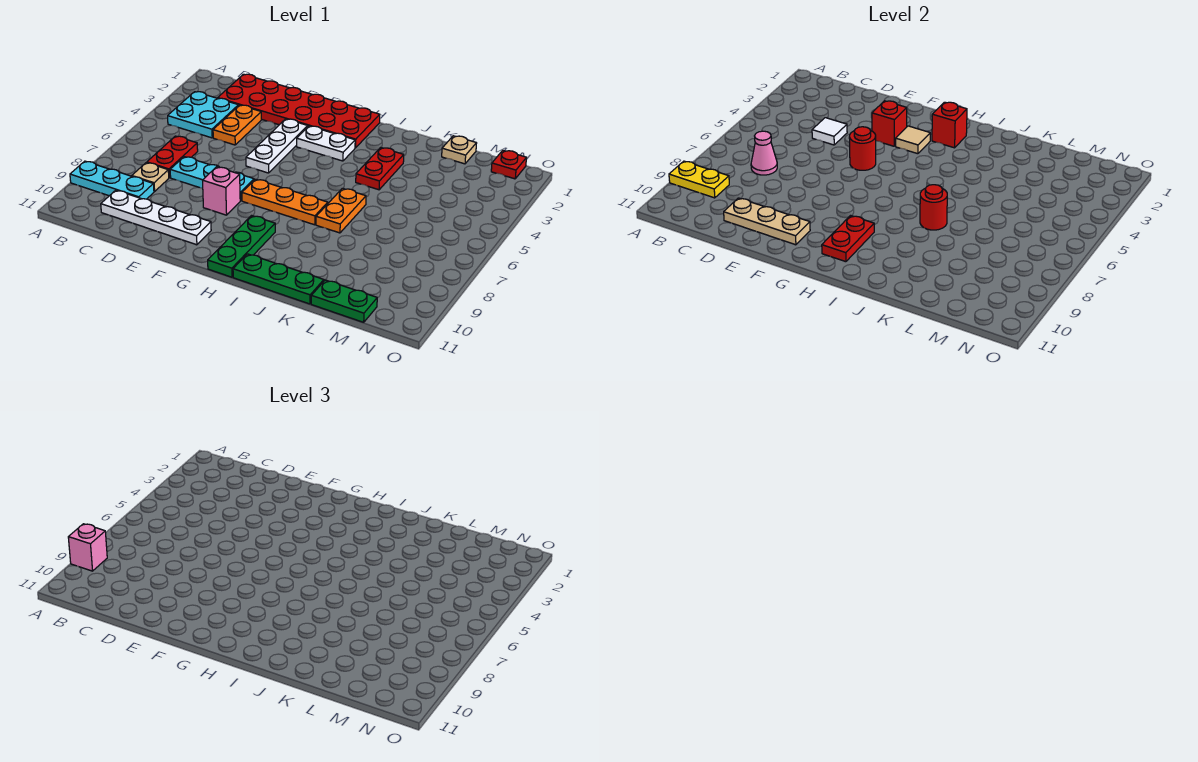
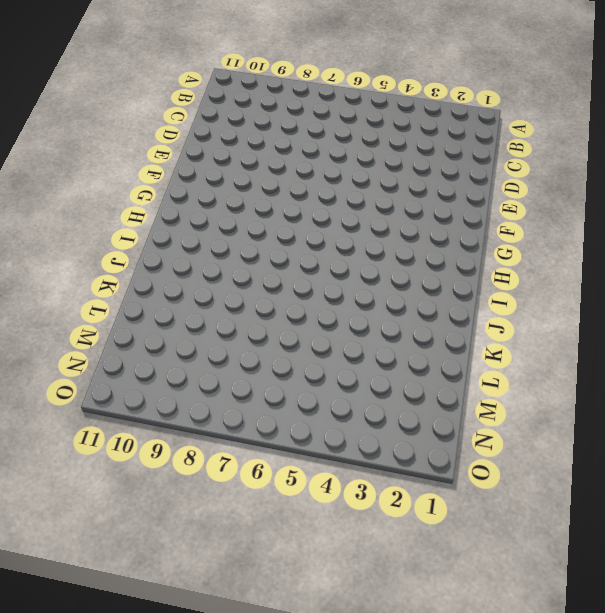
none -> cyan 1x3 plate [70,161,154,199]
none -> cyan 2x2 plate [168,92,239,138]
none -> red 2x6 plate [218,74,380,148]
none -> red 1x2 plate [147,136,198,178]

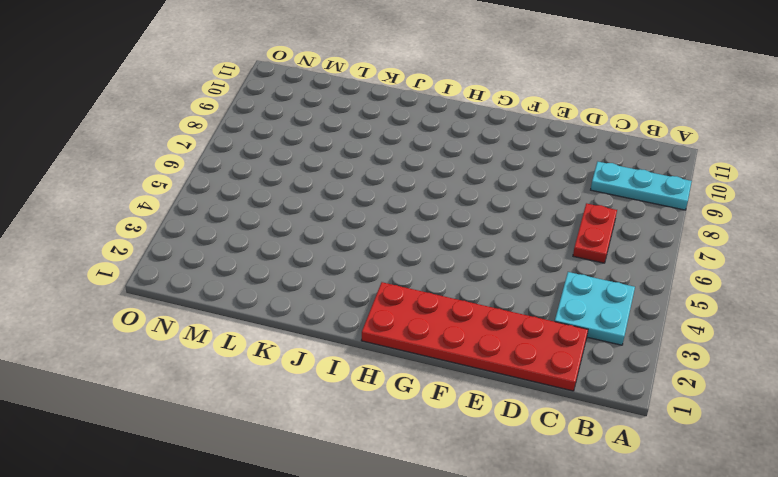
none -> tan 1x1 plate [132,163,169,192]
none -> white 1x4 plate [101,190,211,245]
none -> orange 1x2 plate [213,105,261,145]
none -> cyan 1x3 plate [170,157,254,201]

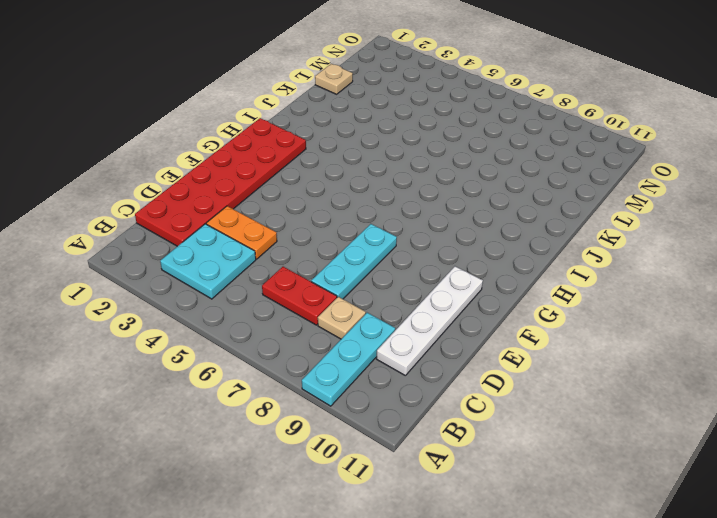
none -> white 1x3 plate [246,119,308,173]
none -> pink 1x1 brick [203,167,240,215]
none -> white 1x2 plate [297,126,355,161]
none -> orange 1x3 plate [242,179,328,225]

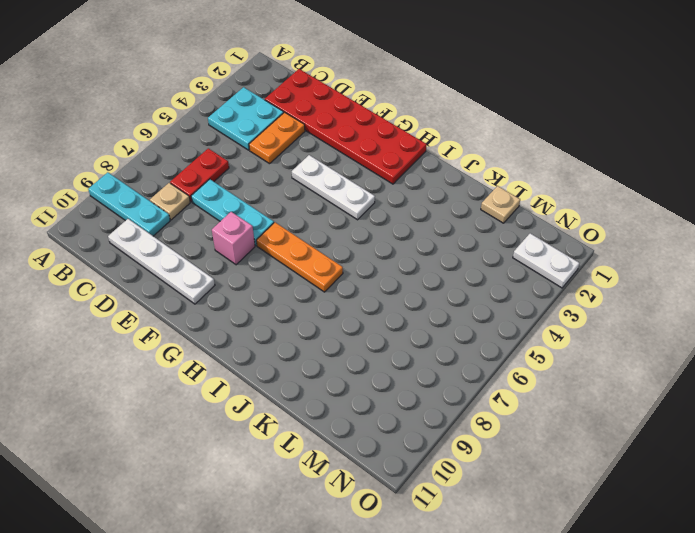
white 1x3 plate [292,155,375,220] -> white 1x3 plate turned to [246,119,308,173]
white 1x2 plate [513,233,579,288] -> white 1x2 plate moved to [297,126,355,161]
none -> green 1x3 plate [208,216,275,277]
none -> green 1x3 plate [233,254,324,304]
none -> red 1x2 plate [356,148,404,190]
none -> orange 1x2 plate [316,188,366,233]

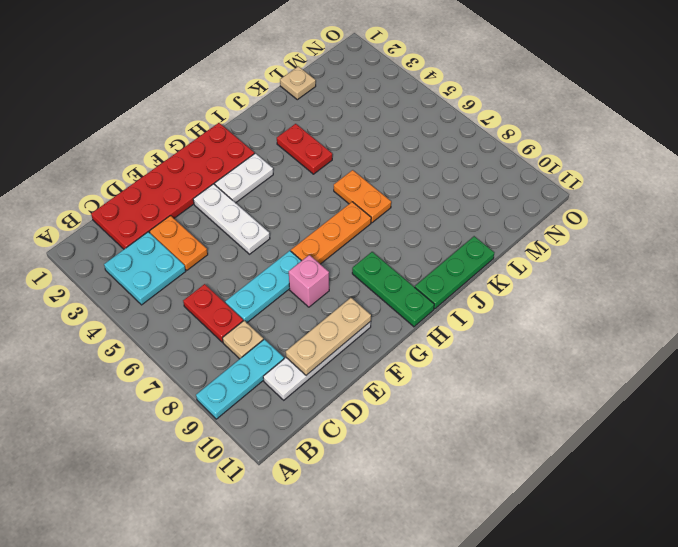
none -> green 1x2 plate [311,280,377,322]
none -> red 1x1 plate [491,150,526,179]
none -> yellow 1x2 plate [669,161,729,198]
none -> pink 1x1 cone [751,131,777,175]

